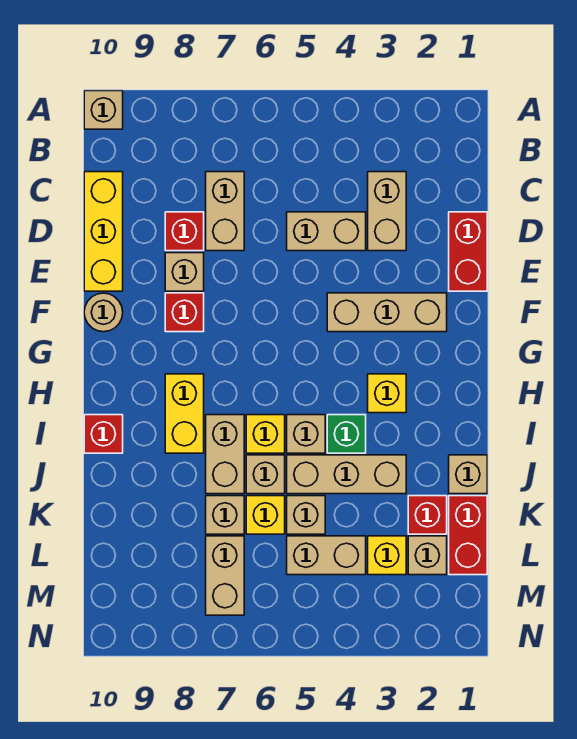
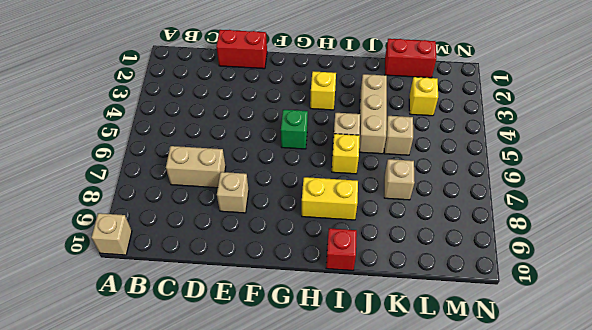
green 1x1 brick [281,110,308,149] -> green 1x1 brick moved to [327,415,366,453]
none -> tan 1x2 brick [368,172,406,251]
none -> yellow 1x3 brick [84,172,123,291]
none -> tan 1x2 brick [287,212,366,251]
none -> red 1x1 brick [165,212,204,251]

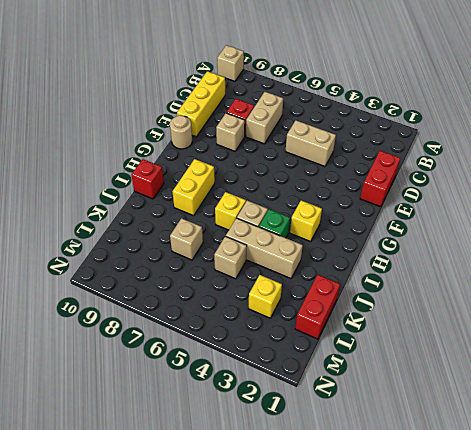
none -> tan 1x2 brick [368,172,406,251]
none -> tan 1x3 brick [327,293,447,332]
none -> red 1x1 brick [165,293,204,332]
none -> tan 1x2 brick [206,415,244,494]

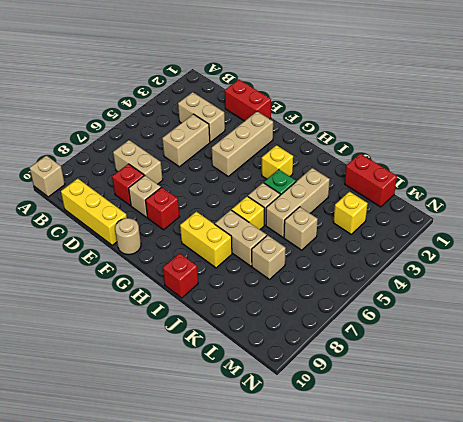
none -> tan 1x1 brick [449,455,487,494]
none -> tan 1x1 brick [246,455,285,494]
none -> red 1x1 brick [408,496,447,534]
none -> yellow 1x1 brick [246,496,285,534]

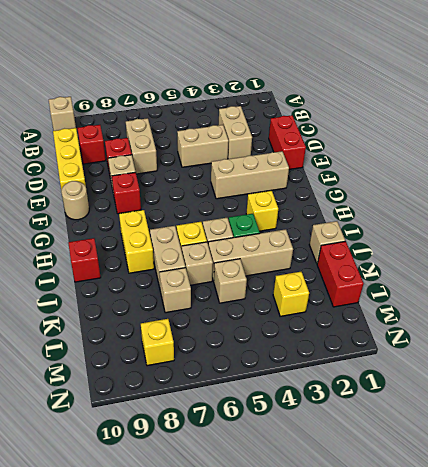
red 1x1 brick [77,125,106,164] -> red 1x1 brick moved to [408,496,447,534]
yellow 1x1 brick [141,319,174,366] -> yellow 1x1 brick moved to [246,496,285,534]
none -> tan 1x1 brick [408,536,447,575]
none -> tan 1x2 brick [287,536,366,575]
none -> tan 1x2 brick [206,536,244,615]

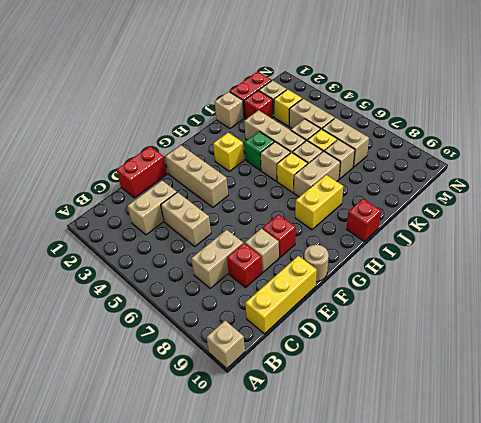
tan 1x2 brick [322,118,369,167] -> tan 1x2 brick turned to [206,536,244,615]

